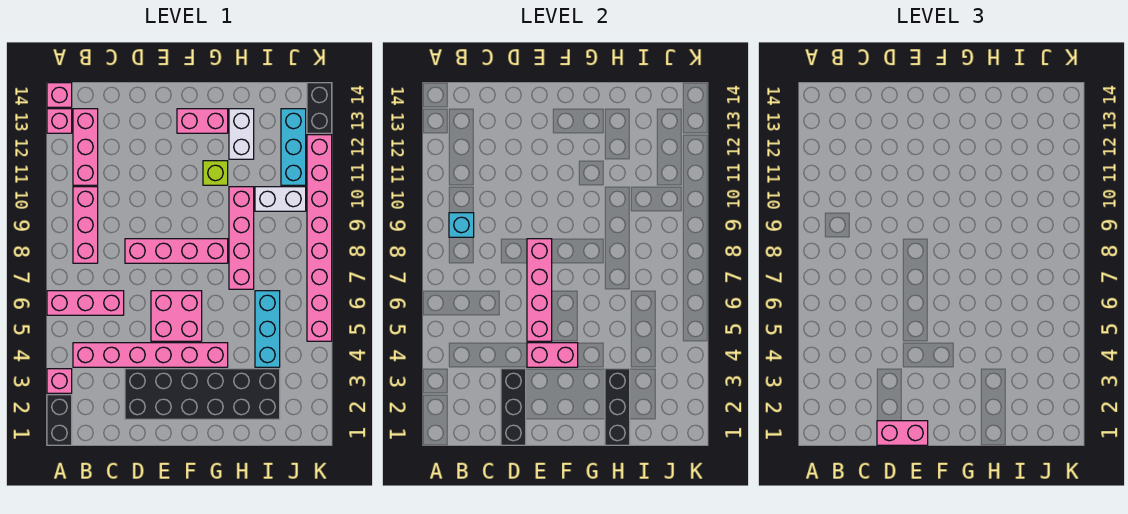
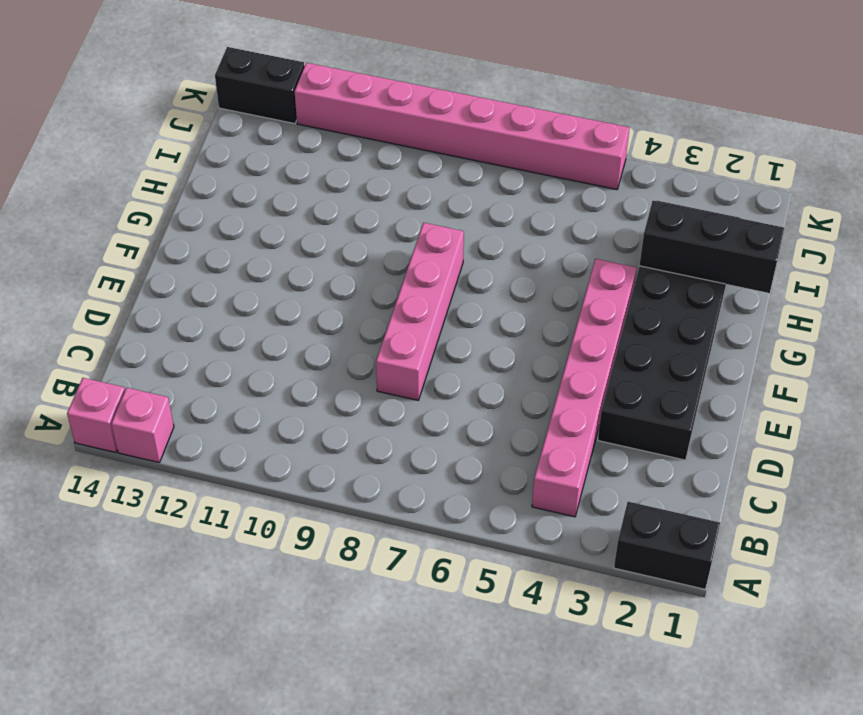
none -> pink 1x1 brick [47,369,72,393]
none -> pink 1x3 brick [47,291,124,315]
none -> pink 1x3 brick [73,187,98,263]

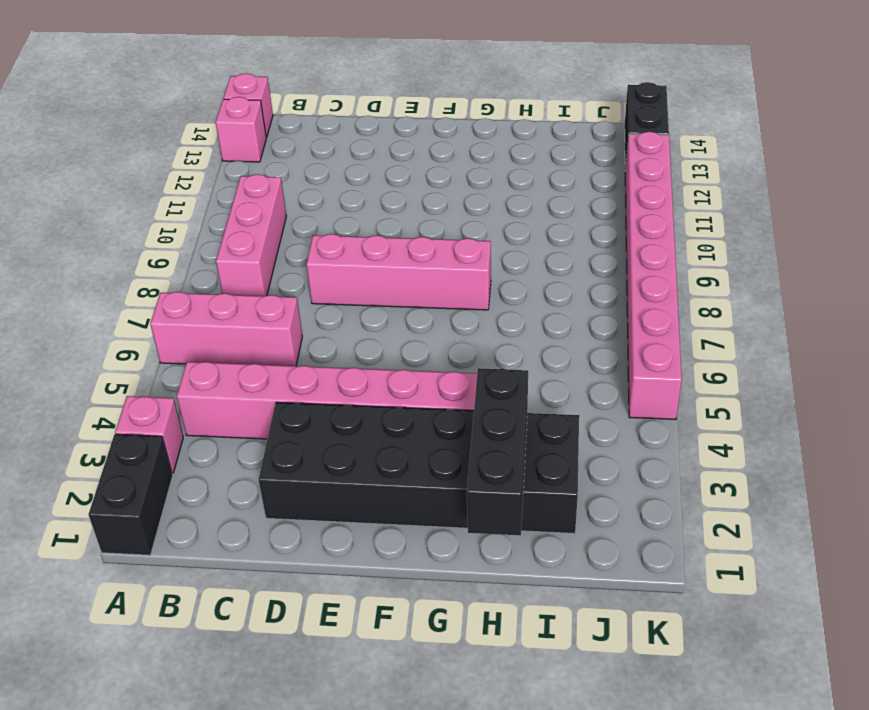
none -> pink 1x3 brick [73,109,98,185]
none -> pink 2x2 brick [151,291,202,341]
none -> pink 1x2 brick [177,109,228,133]

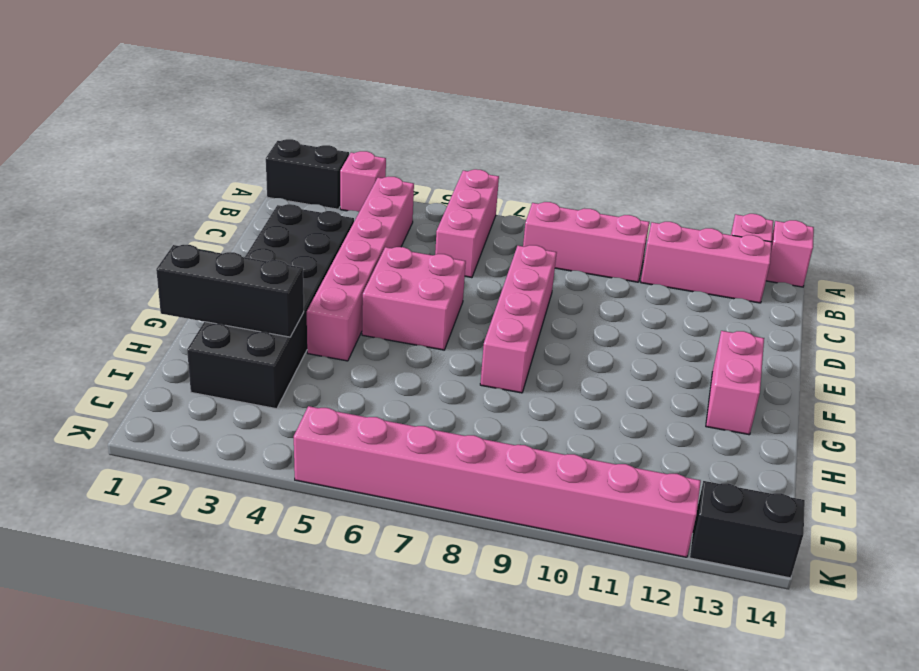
none -> lime 1x1 brick [203,161,228,185]
none -> pink 1x4 brick [229,187,254,289]
none -> white 1x2 brick [229,109,254,159]

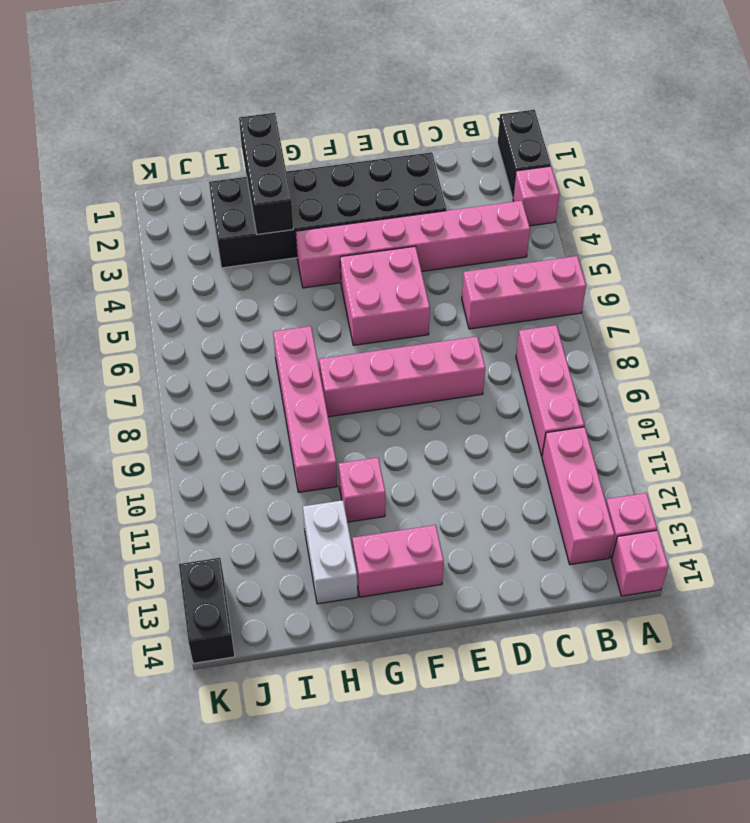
pink 1x1 brick [339,458,385,522] -> lime 1x1 brick [203,161,228,185]
none -> cyan 1x3 brick [255,291,280,367]
none -> white 1x2 brick [255,187,306,211]
none -> cyan 1x3 brick [281,109,306,185]

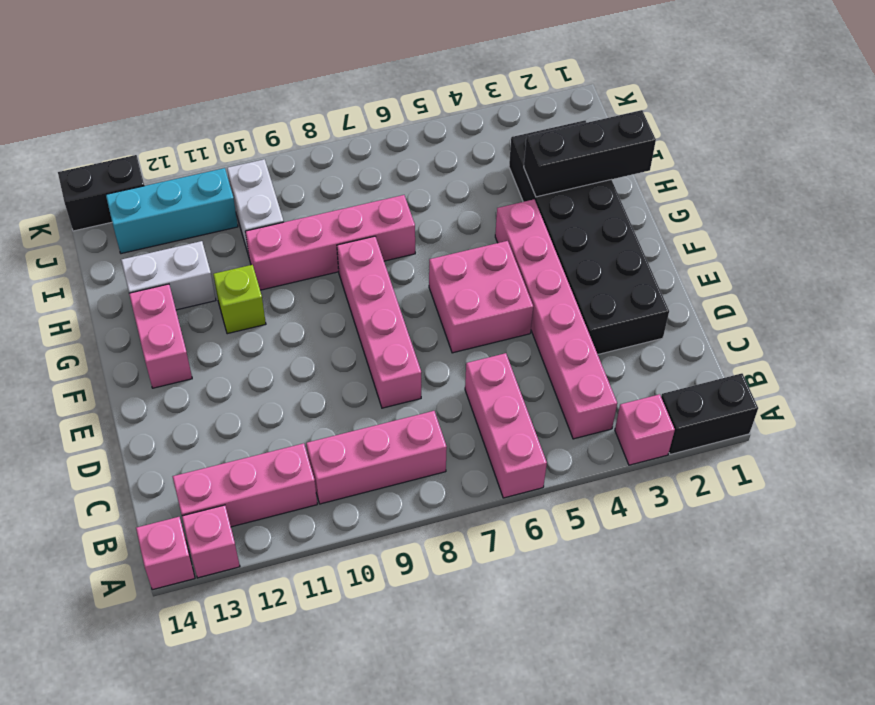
none -> cyan 1x3 brick [255,291,280,367]
none -> pink 1x8 brick [307,135,332,341]
none -> cyan 1x1 brick [449,213,474,237]

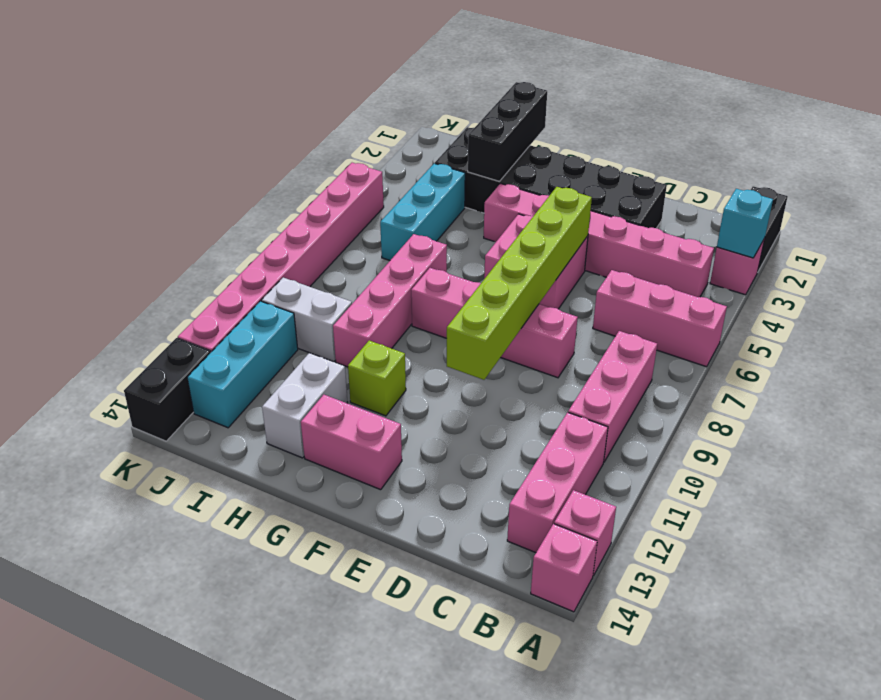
cyan 1x1 brick [717,189,773,258] -> cyan 1x1 brick moved to [449,213,474,237]
lime 1x6 brick [447,187,592,380] -> pink 1x4 brick [527,239,552,341]
none -> black 1x3 brick [501,369,526,445]
none -> pink 1x2 brick [527,343,578,367]
none -> pink 1x2 brick [877,421,928,445]

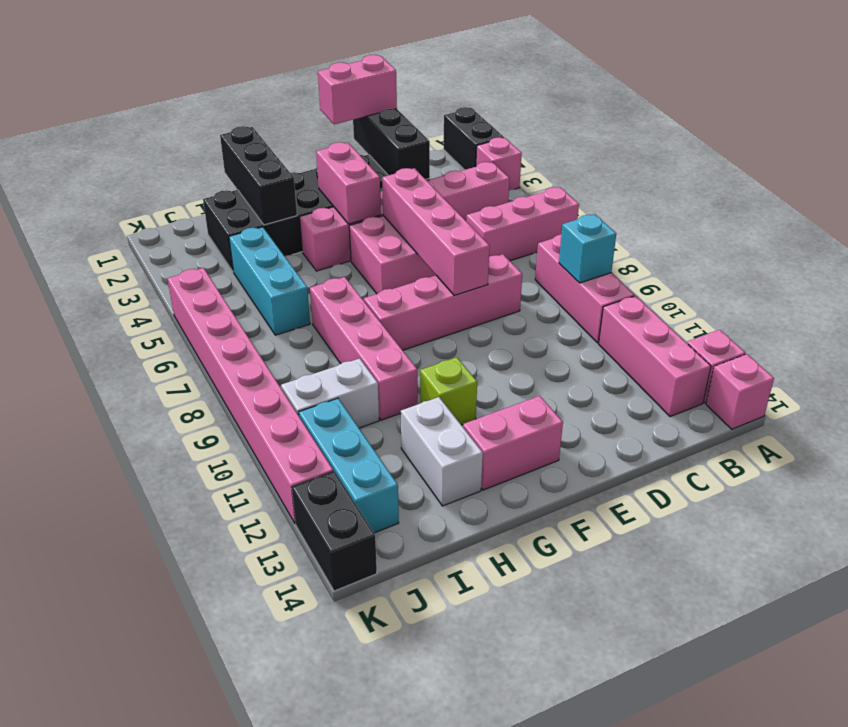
pink 1x2 brick [316,142,381,224] -> pink 1x2 brick turned to [527,343,578,367]

